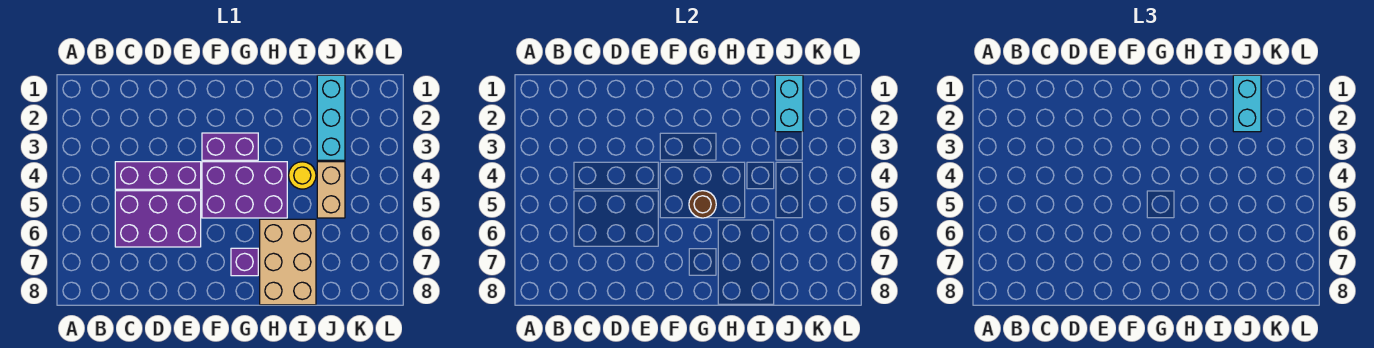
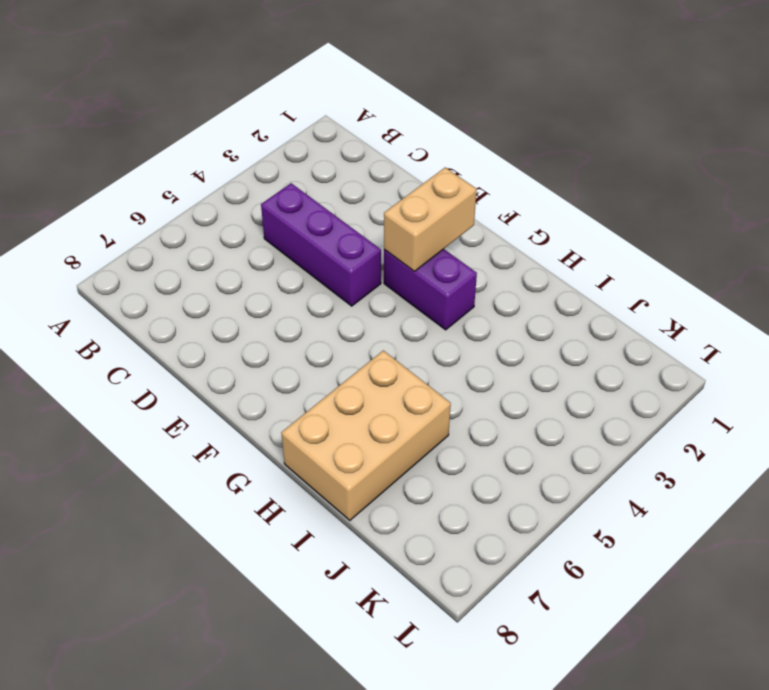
tan 1x2 brick [384,167,477,271] -> tan 1x2 brick moved to [317,162,345,218]
none -> purple 2x3 brick [115,191,201,247]
none -> purple 2x3 brick [202,162,287,218]
none -> purple 1x1 brick [231,248,258,276]

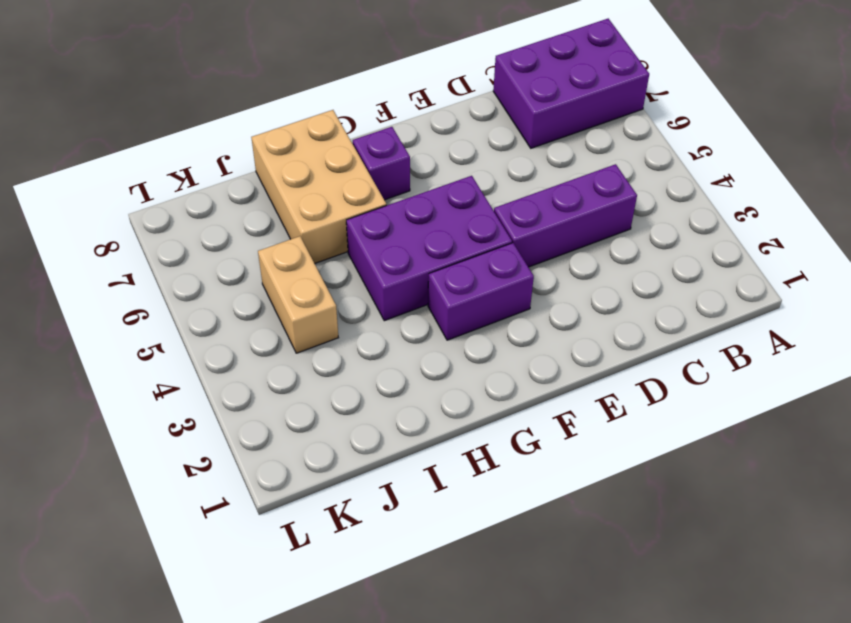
purple 2x3 brick [493,19,649,148] -> purple 2x3 brick moved to [115,191,201,247]
none -> yellow 1x1 round brick [289,162,316,189]
none -> cyan 1x3 brick [317,75,345,160]
none -> brown 1x1 round brick [689,191,716,218]

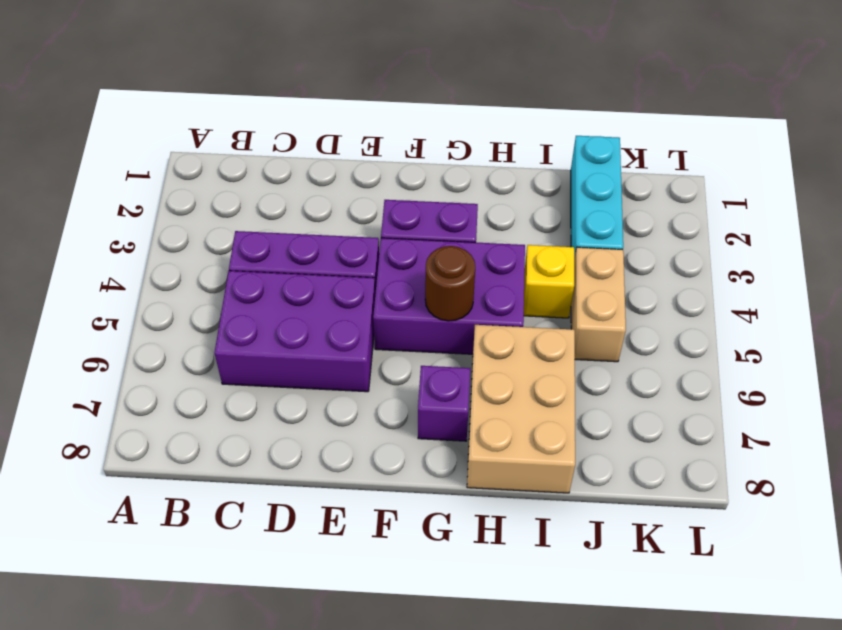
yellow 1x1 brick [524,245,574,318] -> yellow 1x1 round brick [289,162,316,189]
none -> cyan 1x2 brick [775,75,803,132]
none -> cyan 1x2 brick [1233,75,1261,132]

